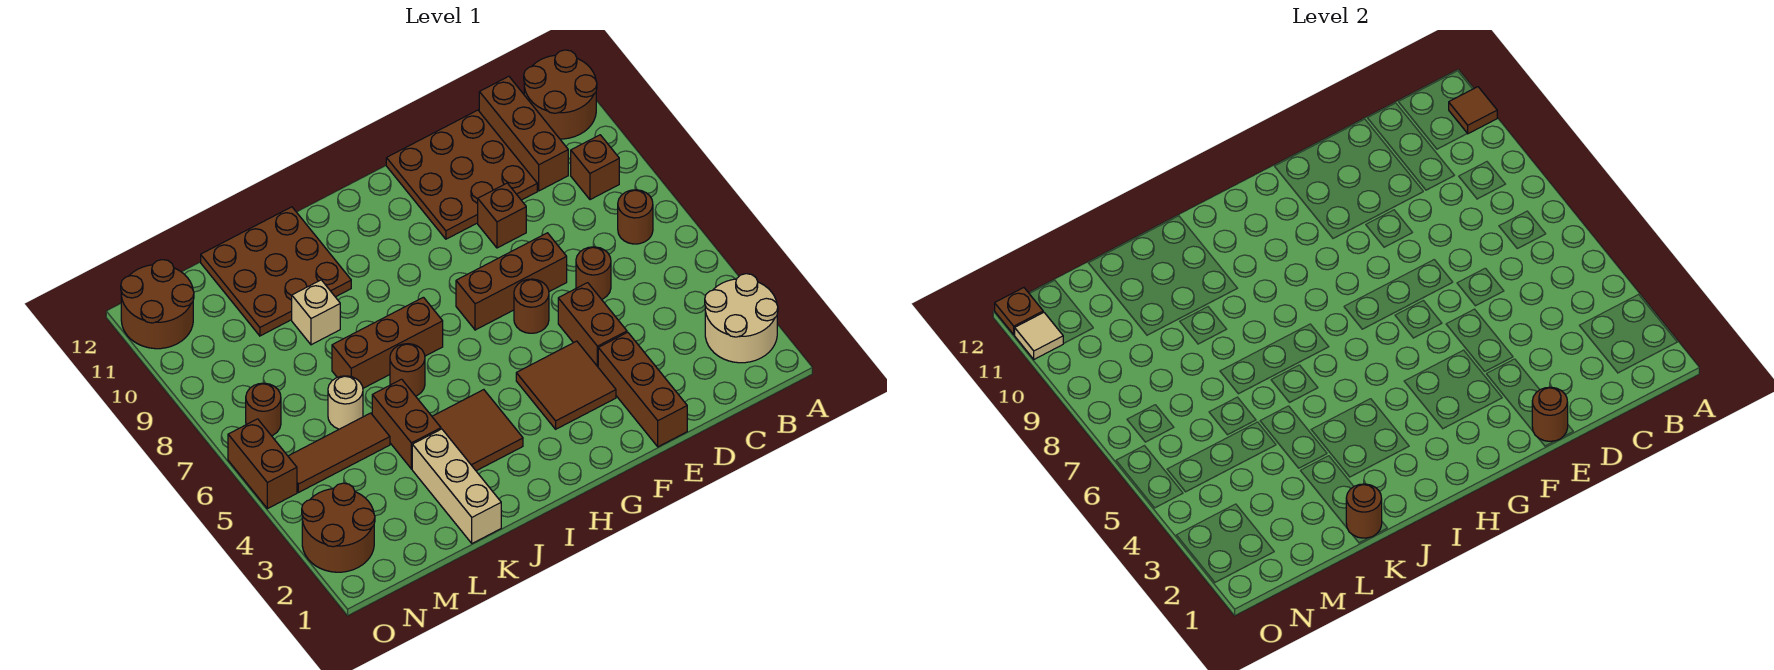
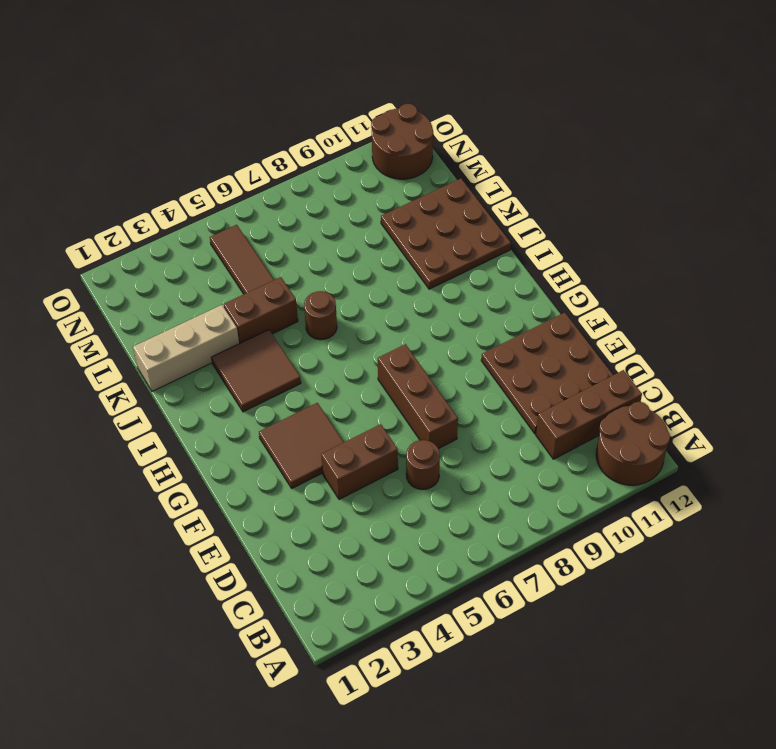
none -> tan 2x2 round brick [705,274,778,363]
none -> brown 1x1 round brick [618,190,653,244]
none -> brown 1x1 brick [571,135,619,200]
none -> brown 1x3 brick [598,332,687,447]

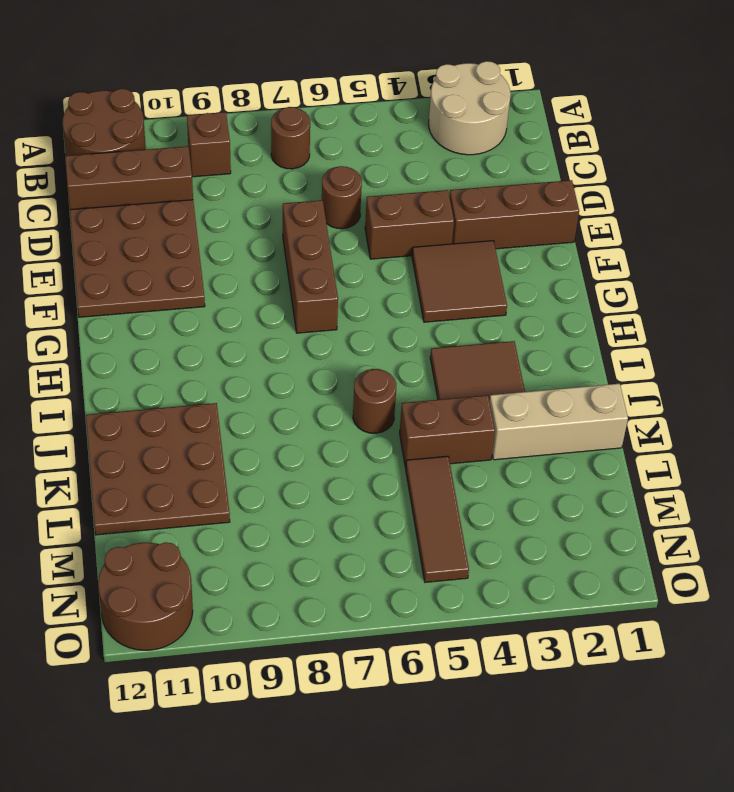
none -> brown 1x1 brick [478,183,526,248]
none -> brown 1x1 round brick [514,279,549,333]
none -> brown 1x3 brick [332,297,443,388]
none -> tan 1x1 brick [292,280,340,345]

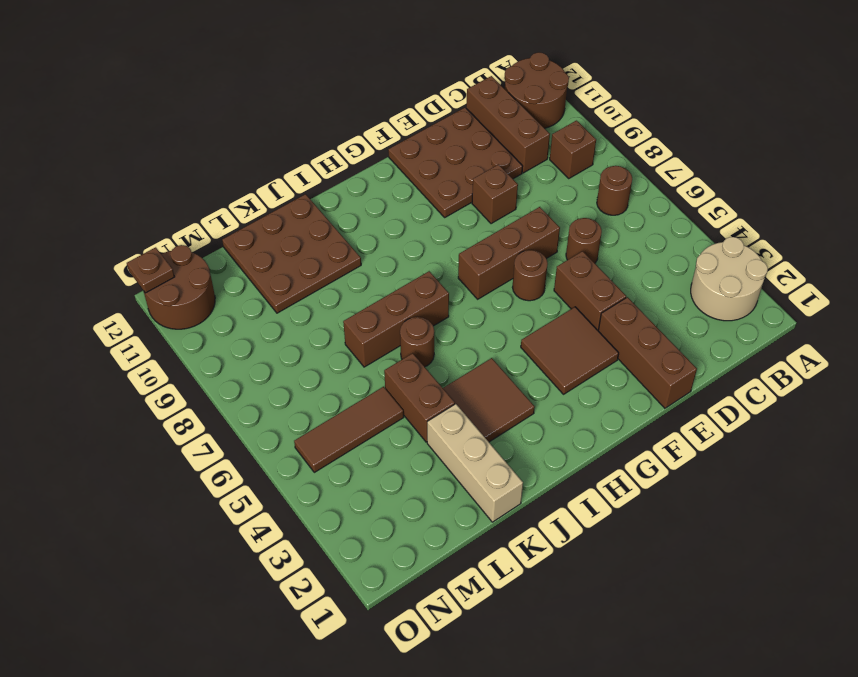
none -> tan 1x1 brick [292,280,340,345]
none -> tan 1x1 round brick [328,376,363,429]
none -> brown 2x2 round brick [302,483,375,572]
none -> brown 1x1 round brick [246,383,281,436]

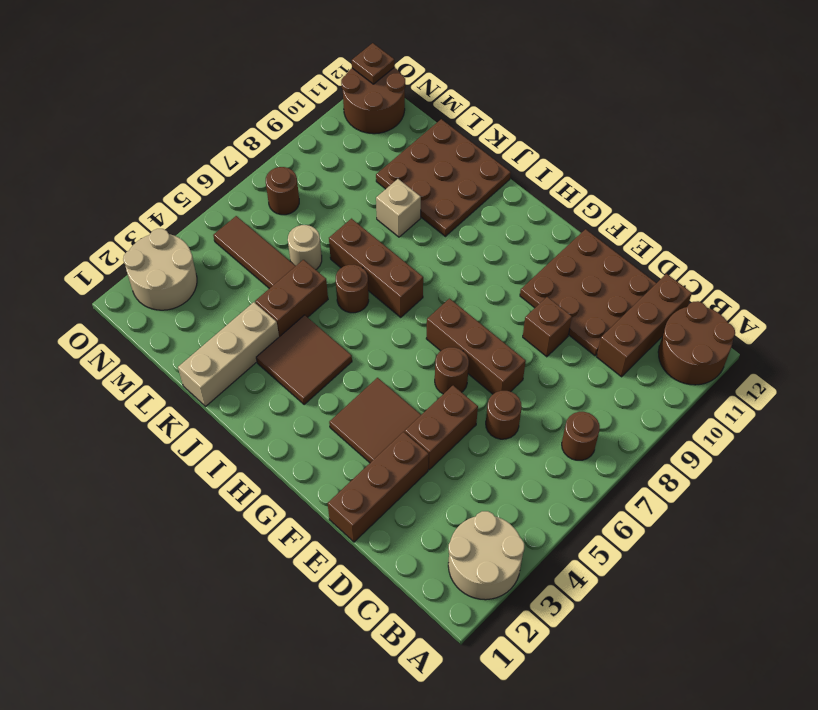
tan 2x2 round brick [123,229,197,310] -> brown 2x2 round brick [302,483,375,572]
none -> brown 1x1 brick [571,135,619,200]
none -> brown 1x2 brick [228,419,297,509]
none -> brown 1x1 tile [1449,87,1497,134]
none -> brown 1x1 round brick [1532,387,1568,441]

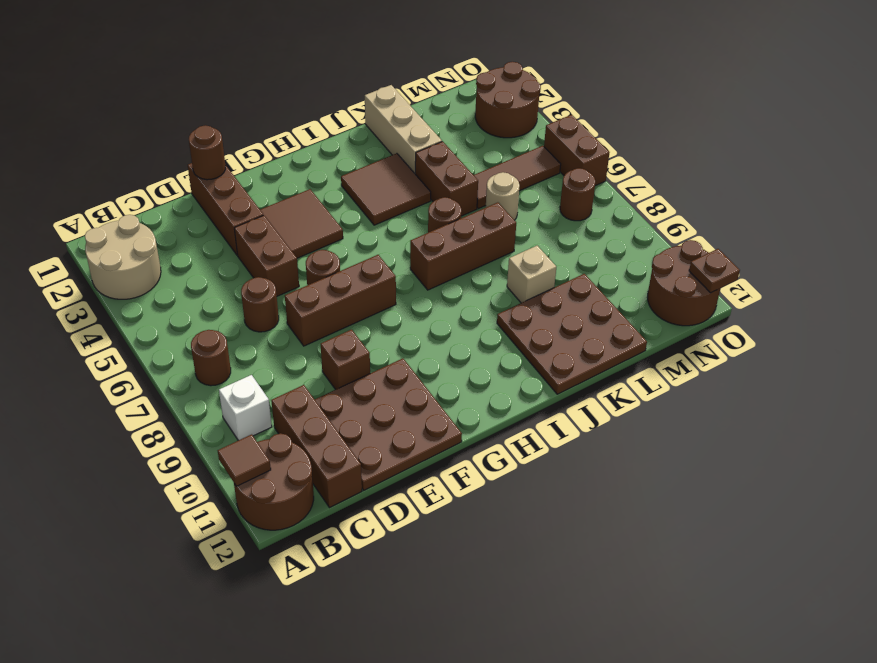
white 1x1 brick [219,375,272,440] -> brown 1x1 brick [571,135,619,200]
none -> brown 1x1 round brick [1346,484,1382,538]
none -> tan 1x1 tile [1014,312,1064,359]

